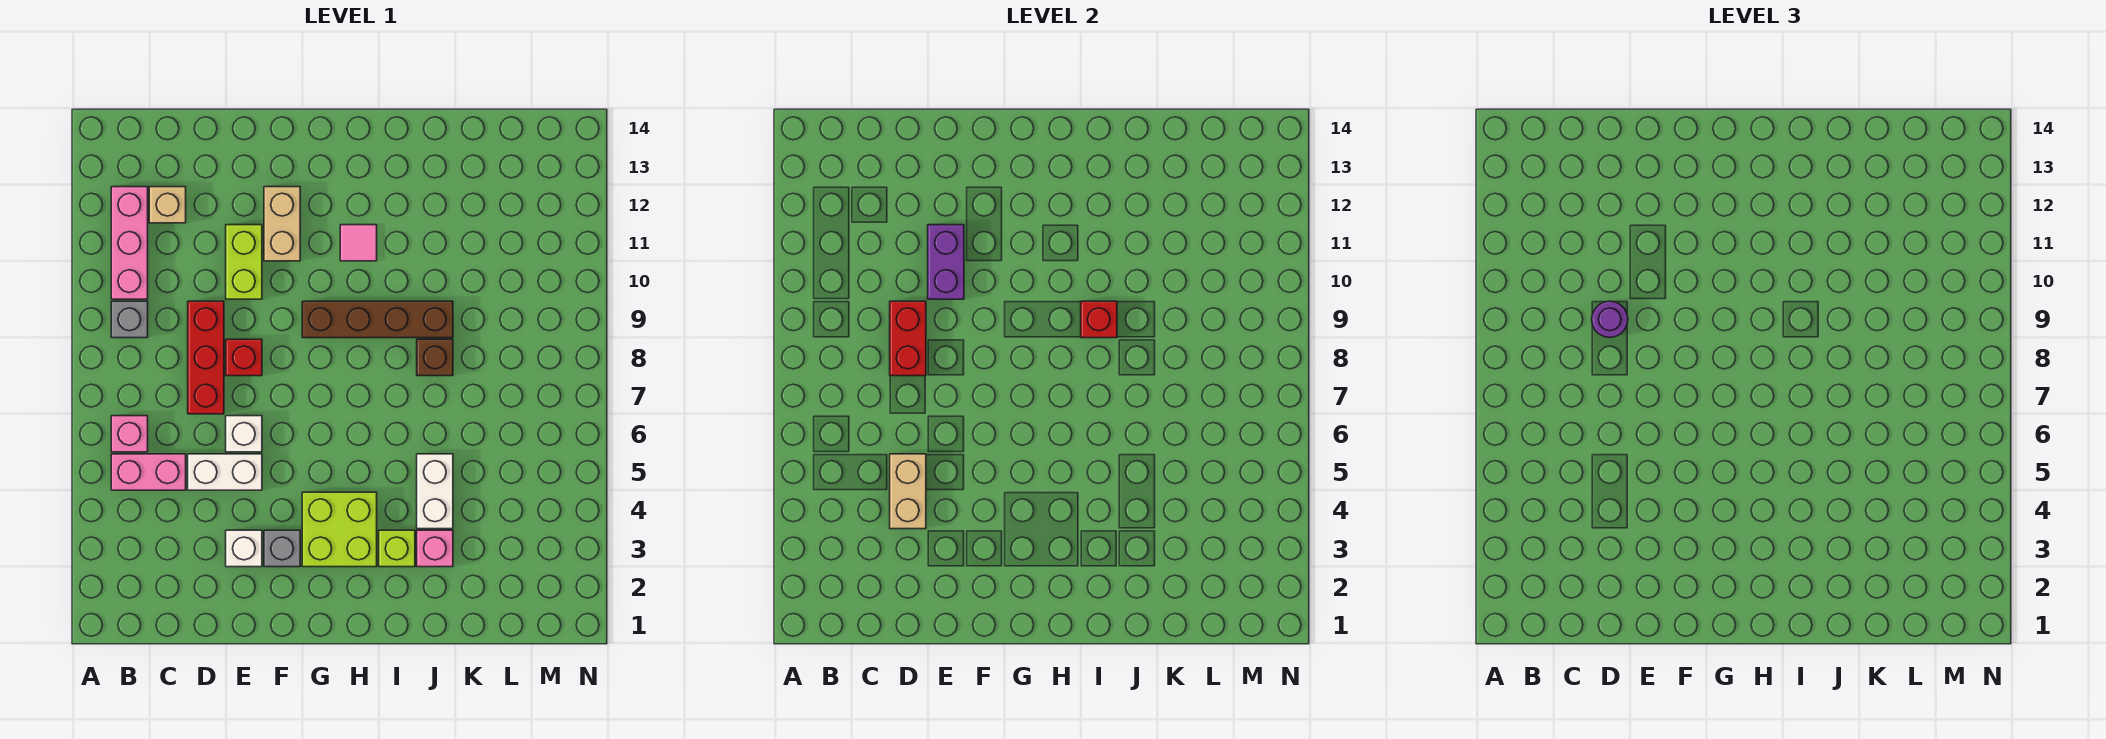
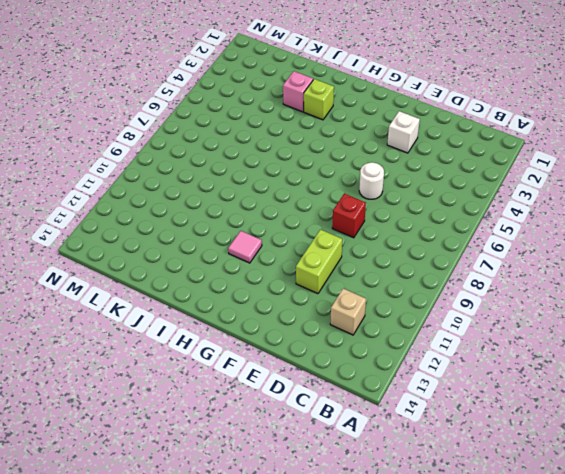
white 1x1 round brick [359,162,384,199] -> white 1x1 brick [226,416,262,452]
none -> pink 1x2 brick [111,454,186,490]
none -> pink 1x1 brick [111,416,148,452]
none -> grey 1x1 brick [111,301,148,338]

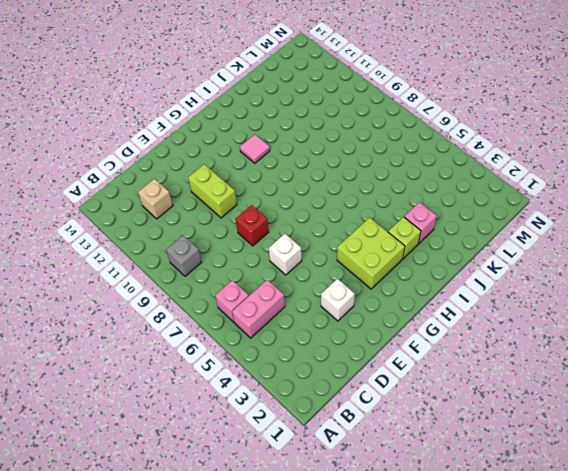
none -> pink 1x3 brick [111,187,148,299]
none -> white 1x2 brick [188,454,262,490]
none -> red 1x3 brick [188,301,224,414]

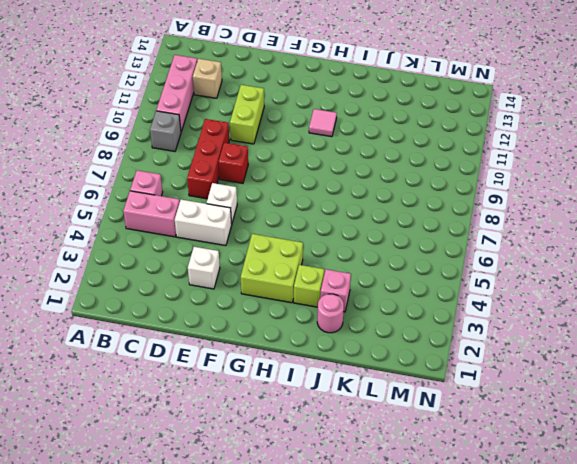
pink 1x1 round brick [317,294,344,333] -> none
none -> grey 1x1 brick [264,530,300,567]
none -> tan 1x2 brick [264,187,300,261]
none -> brown 1x4 brick [302,301,453,338]

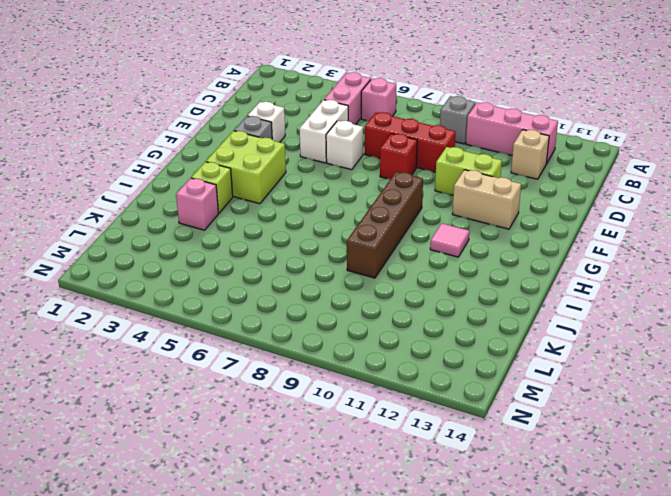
none -> white 1x2 brick [417,454,453,529]
none -> brown 1x1 brick [417,339,453,376]
none -> tan 1x2 brick [890,454,926,529]

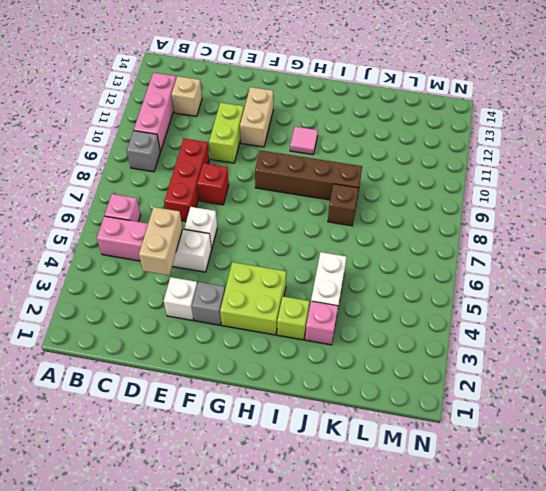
none -> red 1x2 brick [890,301,926,376]
none -> purple 1x2 brick [928,225,964,299]
none -> red 1x1 brick [1081,301,1117,338]

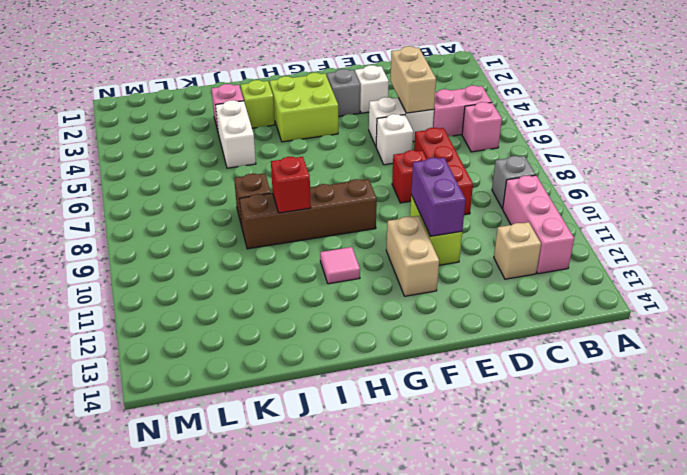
none -> red 1x2 brick [890,301,926,376]
none -> purple 1x1 round brick [1592,301,1628,338]

